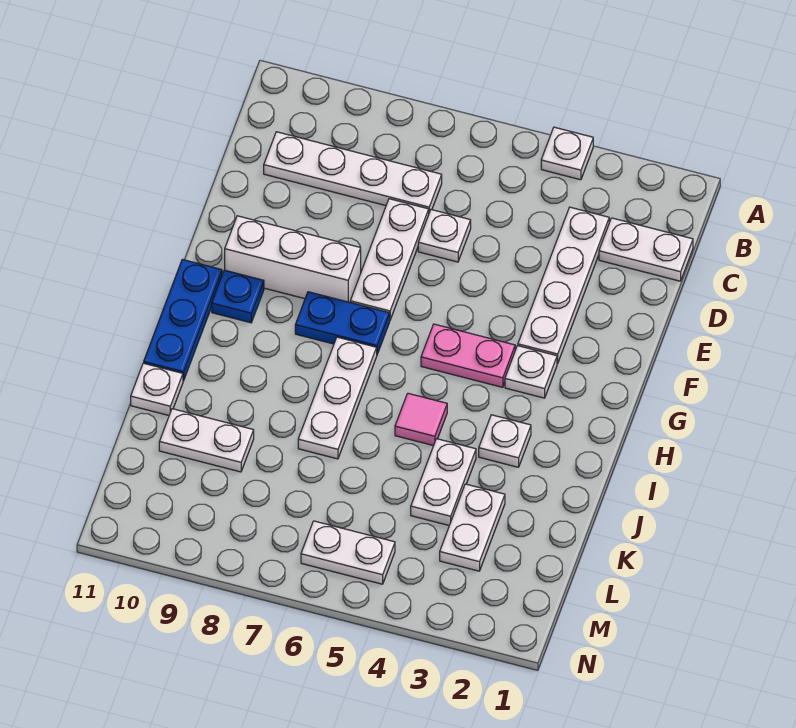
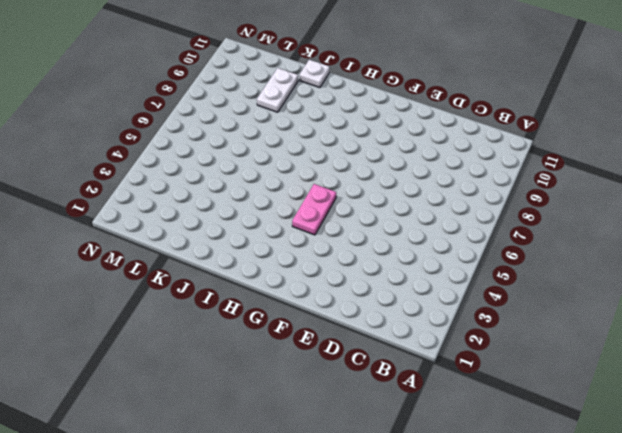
none -> white 1x1 plate [541,127,593,180]
none -> white 1x2 plate [599,218,693,281]
none -> white 1x4 plate [518,207,609,364]

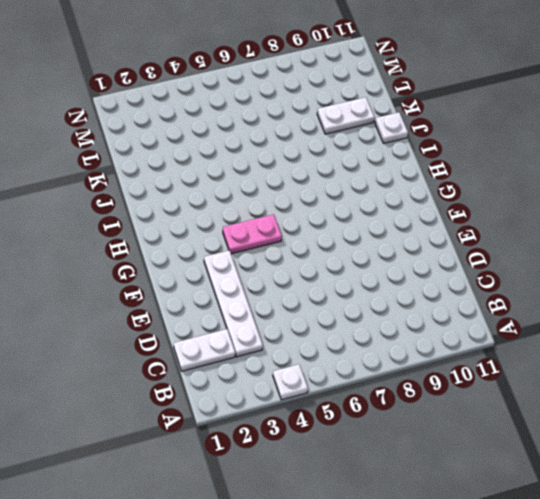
none -> white 1x4 plate [264,132,442,212]
none -> white 1x1 plate [418,210,471,262]
none -> white 1x3 plate [350,199,429,320]

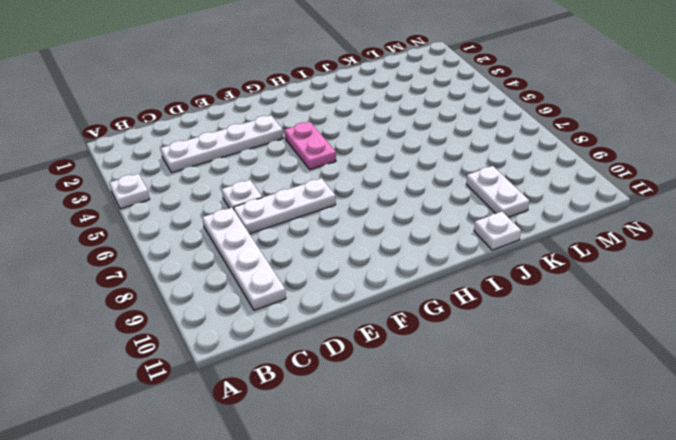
none -> white 1x2 plate [599,218,693,281]
none -> white 1x3 brick [225,216,361,302]
none -> white 1x1 plate [505,346,557,398]

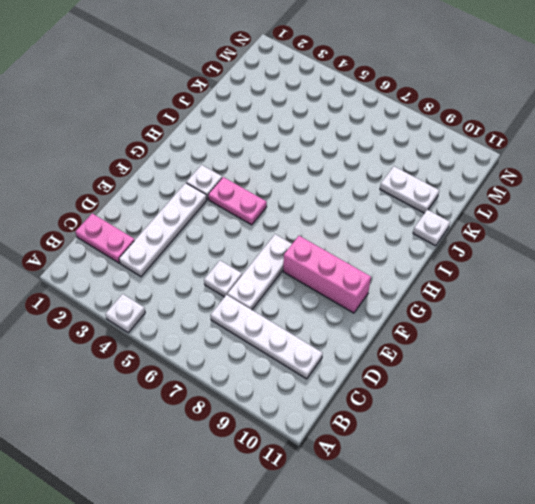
pink 1x2 plate [75,213,135,263] -> white 1x2 plate [599,218,693,281]
pink 1x3 brick [283,236,371,313] -> white 1x3 brick [225,216,361,302]
none -> blue 1x2 plate [295,292,390,354]
none -> blue 1x1 plate [212,270,264,323]
none -> blue 1x3 plate [144,259,222,381]

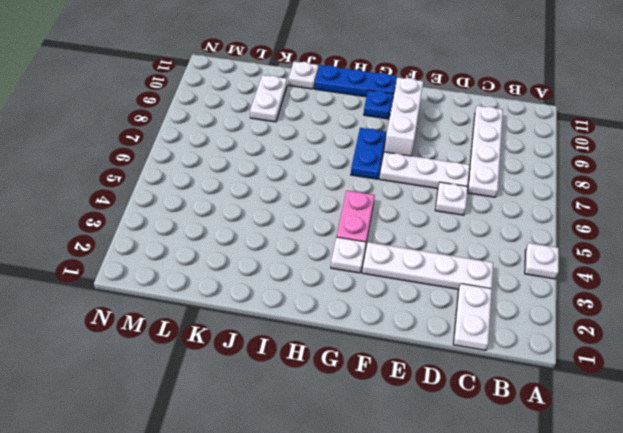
none -> white 1x3 plate [298,337,377,459]
none -> white 1x1 plate [479,415,531,467]
none -> pink 1x1 tile [395,393,447,446]

